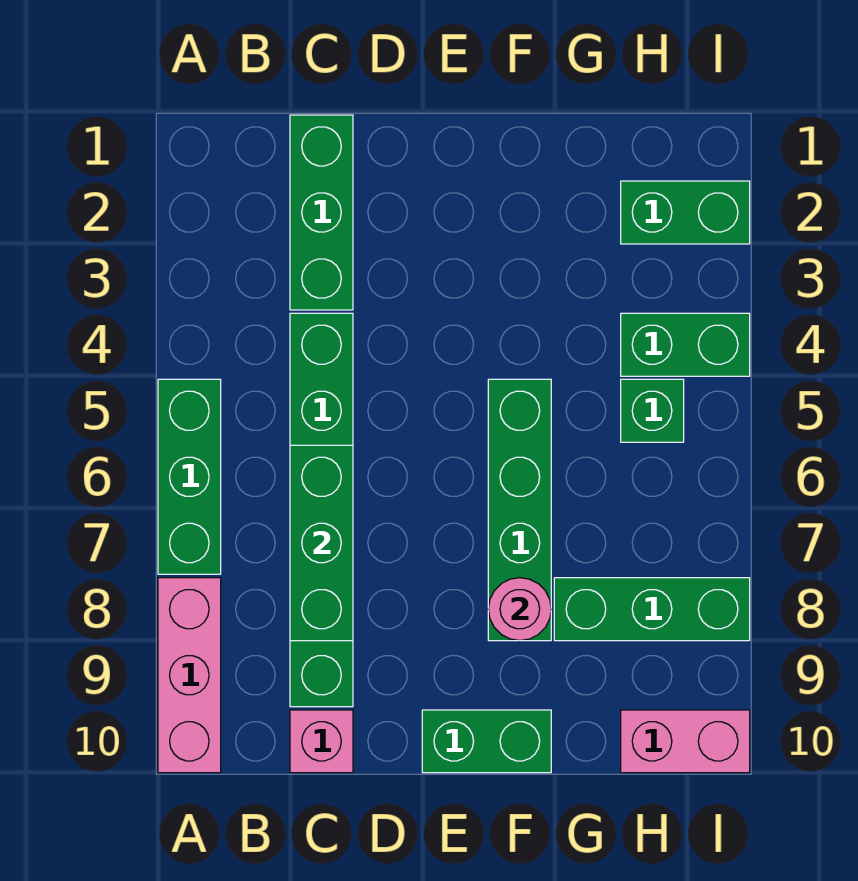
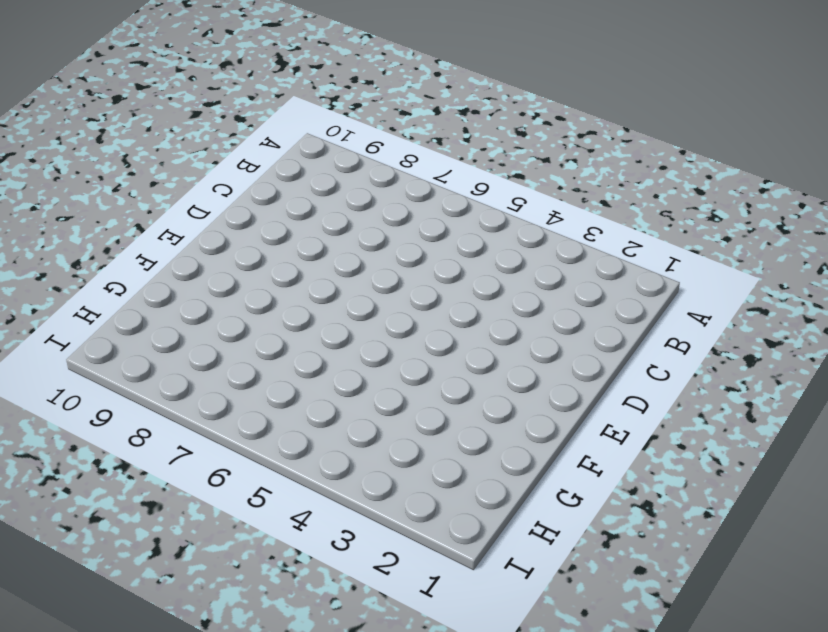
none -> green 1x3 brick [158,379,221,574]
none -> pink 1x3 brick [158,578,221,773]
none -> green 1x3 brick [290,115,353,310]

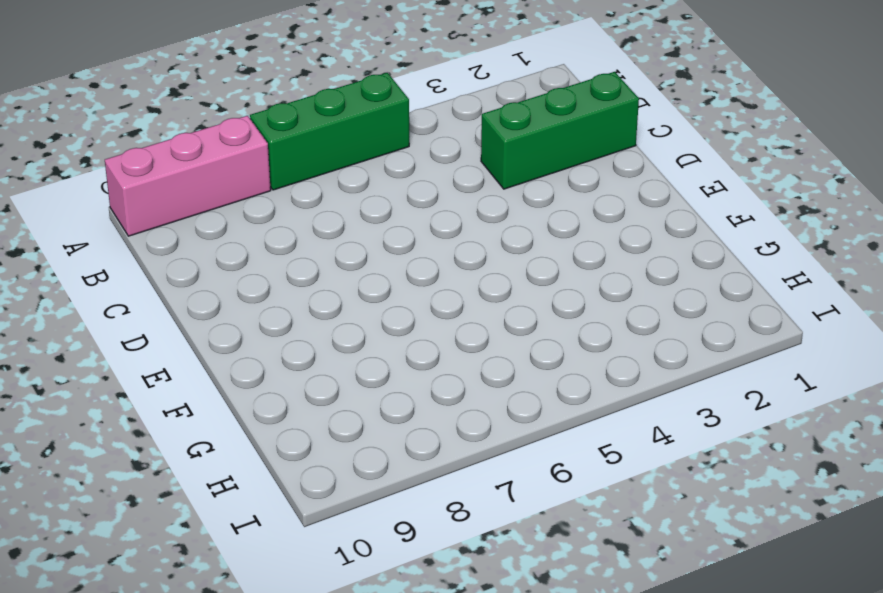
none -> green 1x6 brick [290,313,353,707]
none -> pink 1x1 brick [290,710,353,773]
none -> green 1x2 brick [422,710,551,773]

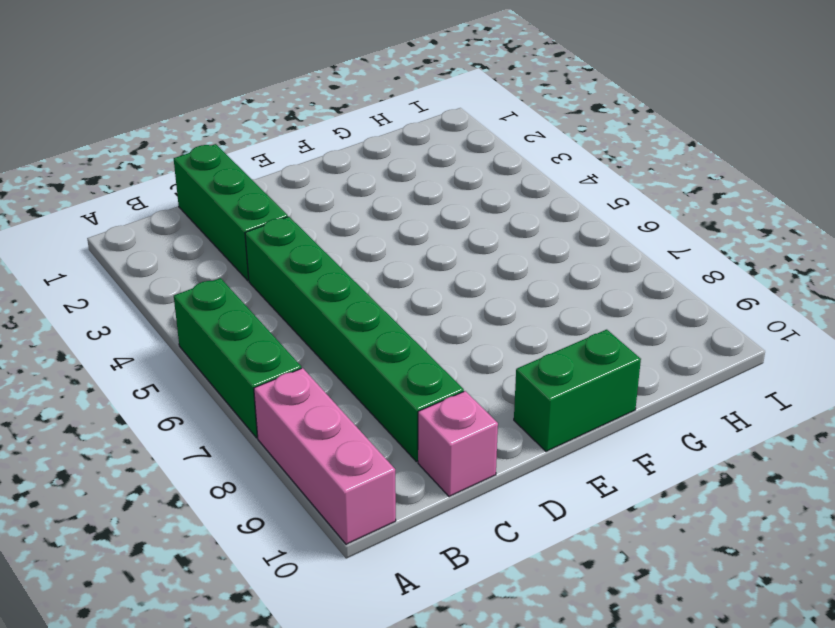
none -> green 1x4 brick [488,379,551,641]
none -> green 1x3 brick [554,578,750,641]
none -> green 1x2 brick [621,181,750,244]

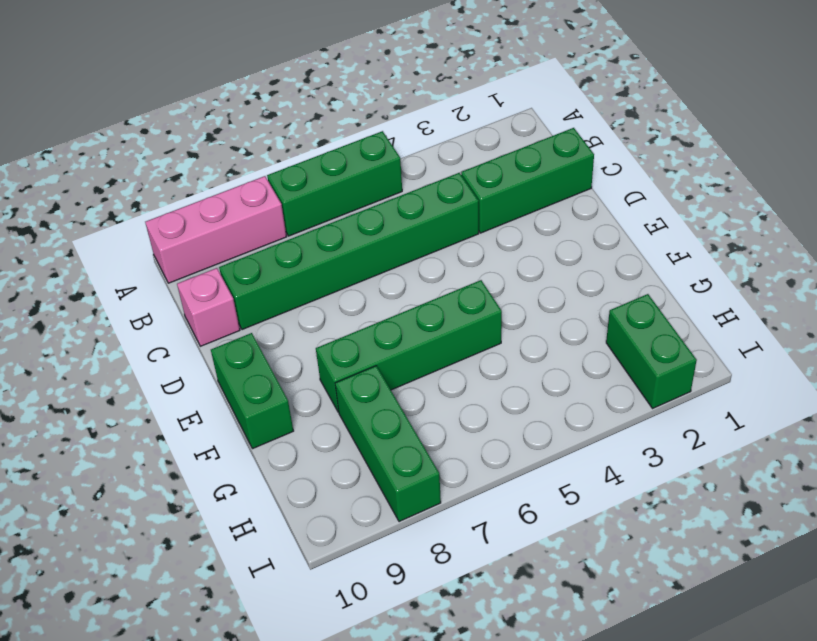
none -> green 1x2 brick [621,313,750,376]
none -> green 1x1 brick [621,379,684,442]
none -> pink 1x2 brick [621,710,750,773]

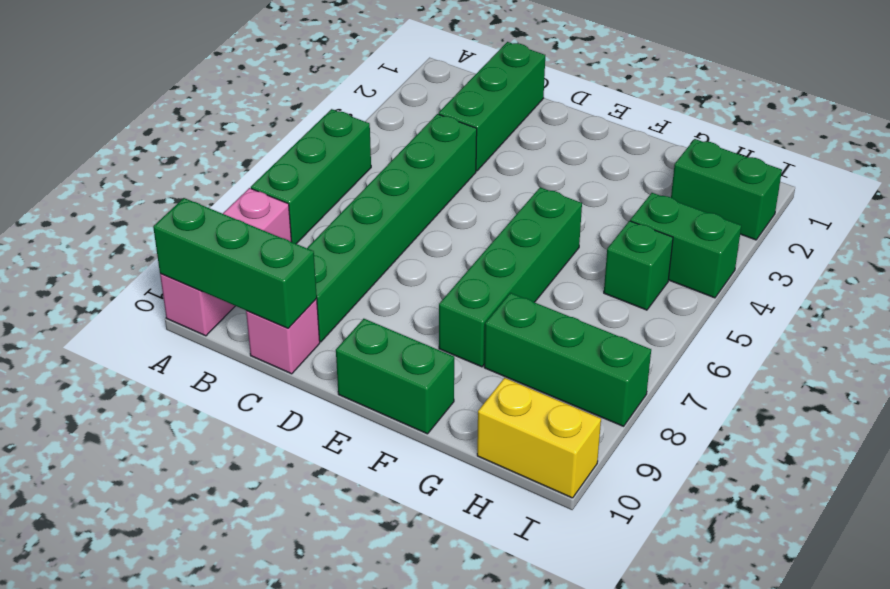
green 1x3 brick [153,198,317,328] -> green 1x3 brick turned to [290,445,353,641]
yellow 1x2 brick [477,378,601,498] -> pink 1x2 brick [621,710,750,773]
none -> pink 1x1 round brick [488,578,551,641]

